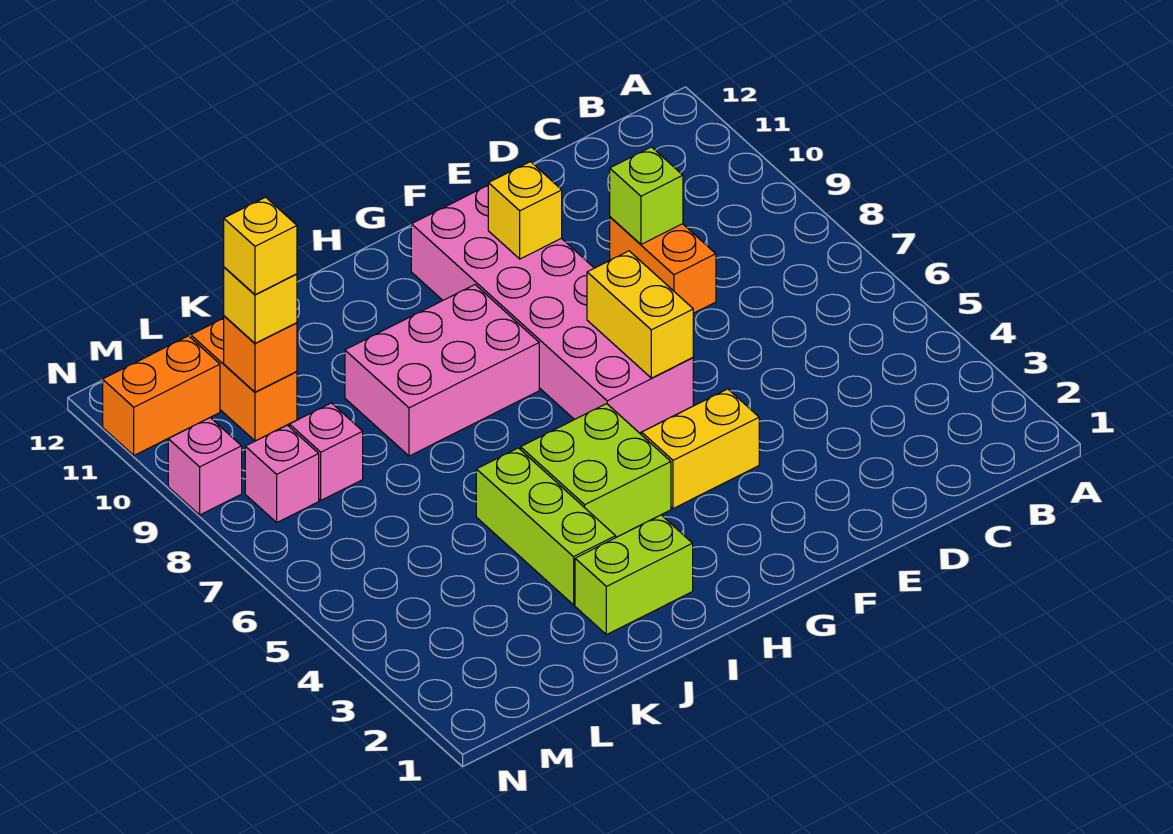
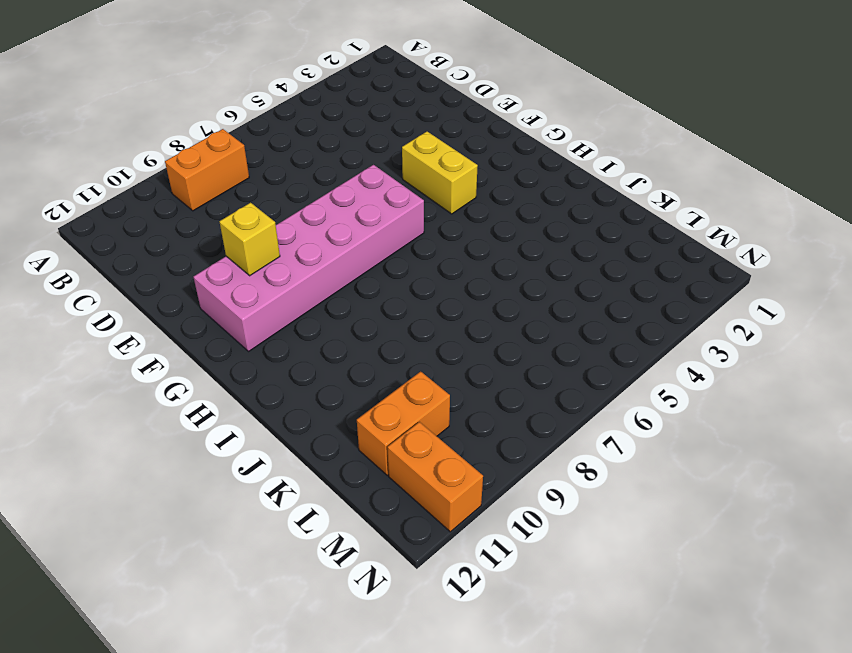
orange 1x2 brick [165,129,249,211] -> orange 1x2 brick moved to [610,217,716,313]
none -> lime 2x2 brick [521,404,671,537]
none -> pink 2x3 brick [345,285,539,456]
none -> lime 1x2 brick [575,515,693,635]

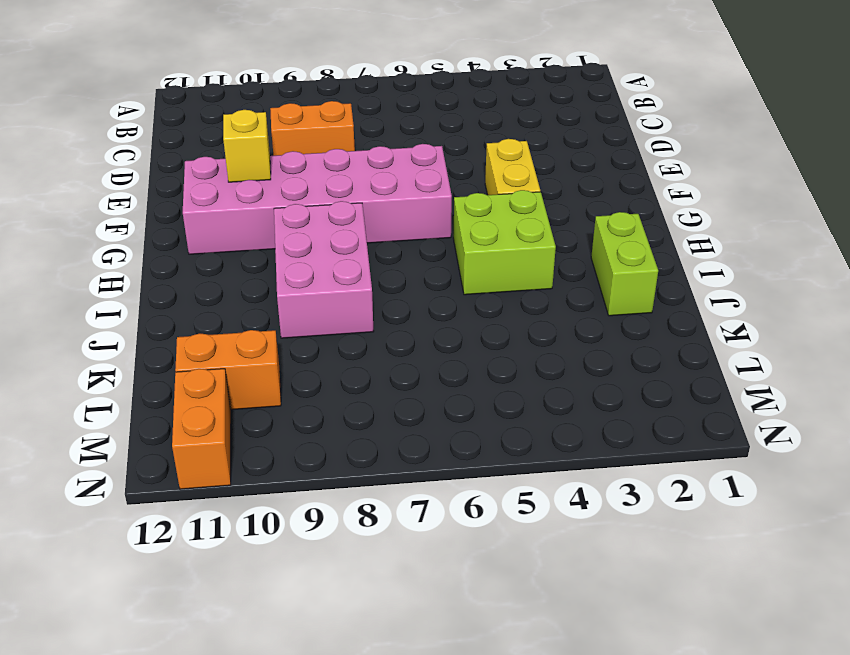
none -> lime 1x3 brick [476,448,616,605]
none -> pink 1x1 brick [289,403,363,500]
none -> pink 1x1 brick [245,425,319,522]

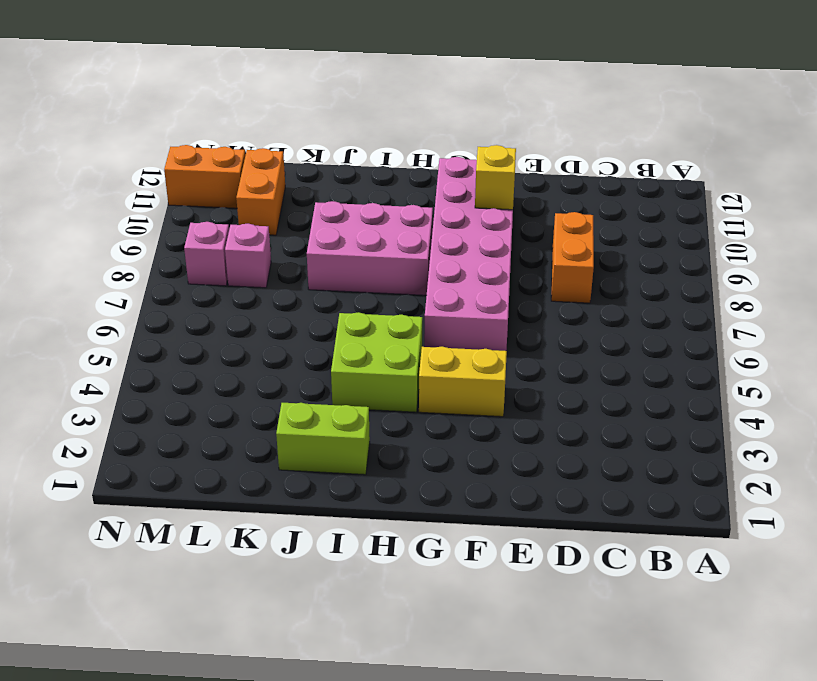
none -> lime 1x3 brick [476,448,616,605]
none -> pink 1x1 brick [168,418,242,515]
none -> lime 1x1 brick [610,147,683,244]

